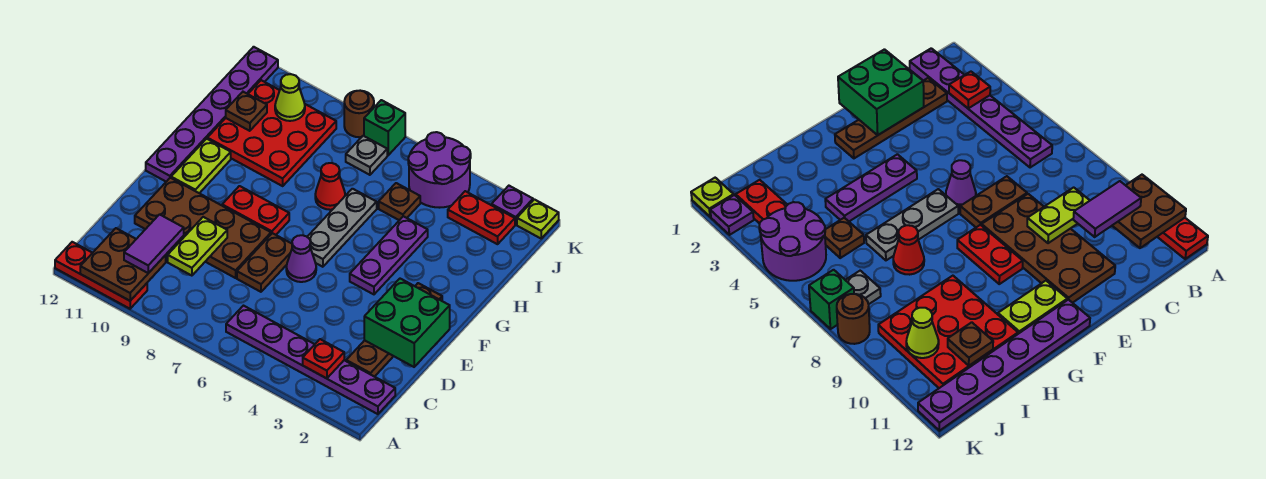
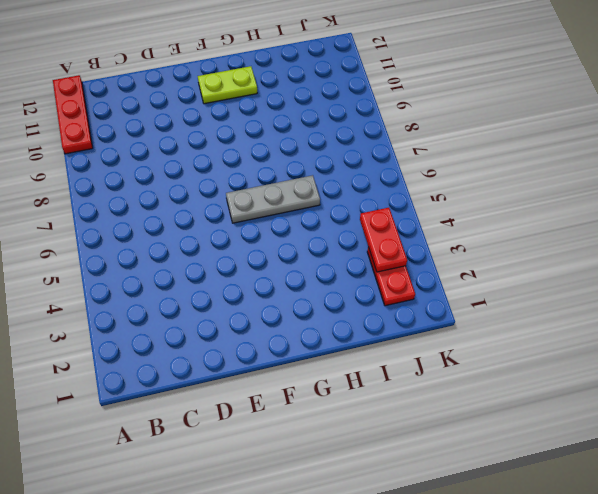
red 1x2 plate [360,208,407,272] -> red 1x2 plate moved to [222,186,289,235]
none -> purple 1x6 plate [226,306,395,414]
none -> brown 1x4 plate [346,283,442,377]
none -> brown 1x2 plate [237,233,292,292]

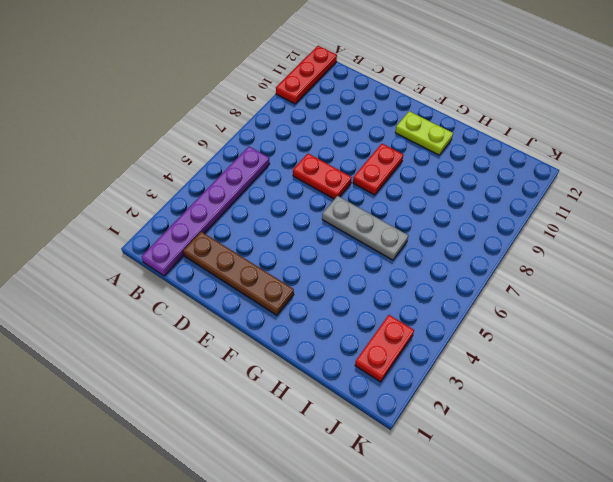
red 1x2 plate [293,153,352,199] -> brown 1x2 plate [237,233,292,292]
none -> brown 2x4 plate [135,178,271,278]
none -> purple 1x1 cone [286,235,316,282]
none -> purple 1x3 plate [350,216,428,294]

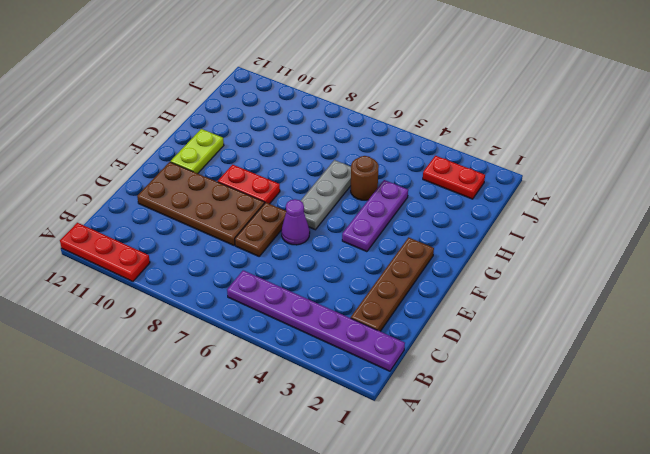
brown 1x1 round brick [351,156,379,200] -> brown 1x1 round brick moved to [344,91,374,137]
none -> purple 1x6 plate [146,47,278,182]
none -> red 1x1 cone [315,163,345,210]
none -> red 3x3 plate [207,80,336,186]

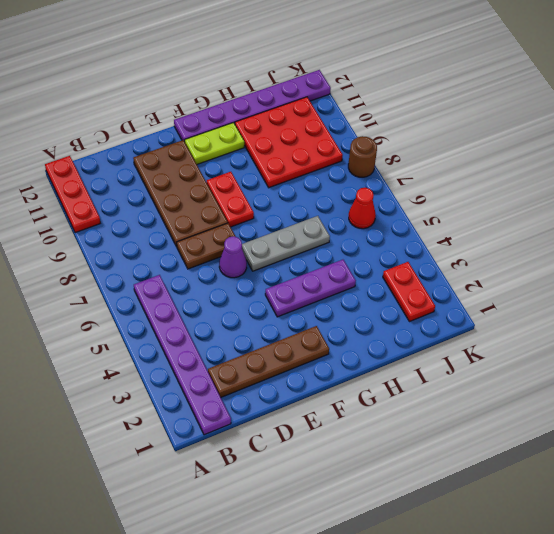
red 1x1 cone [349,188,376,229] -> red 1x1 cone moved to [315,163,345,210]
none -> brown 1x1 plate [379,183,420,220]
none -> purple 2x2 round brick [408,132,471,208]
none -> grey 1x1 plate [346,136,387,175]

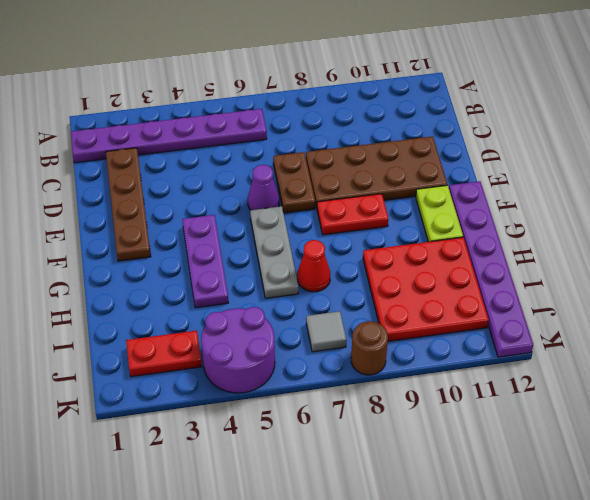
grey 1x1 tile [306,311,346,352] -> grey 1x1 plate [346,136,387,175]
none -> red 1x3 plate [55,242,147,309]
none -> brown 1x1 plate [379,183,420,220]
none -> lime 1x1 plate [517,199,559,238]

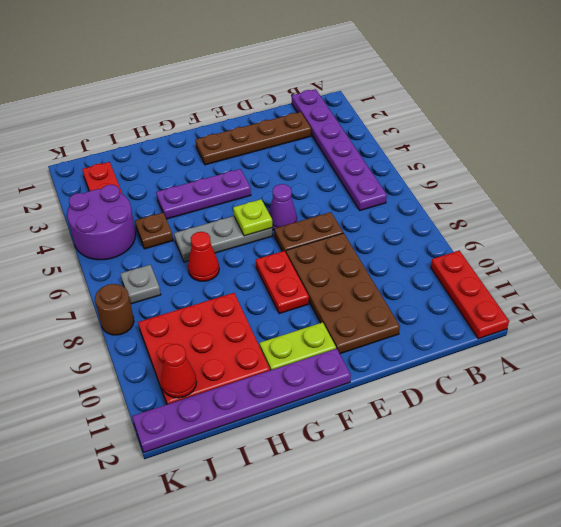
lime 1x1 plate [233,199,272,236] -> lime 1x1 plate moved to [517,199,559,238]
red 1x1 cone [161,344,197,398] -> none
none -> purple 1x1 plate [491,186,533,225]
none -> green 1x1 brick [364,100,405,155]
none -> brown 2x2 plate [80,228,166,301]

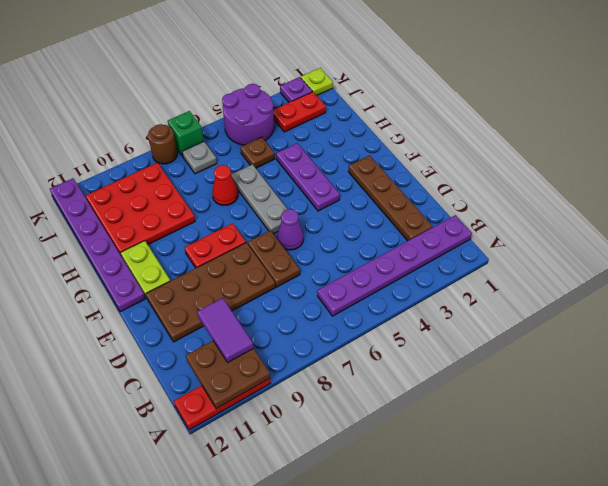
none -> red 1x1 plate [303,339,344,378]
none -> lime 1x2 plate [168,217,227,276]
none -> green 2x2 brick [364,279,450,367]

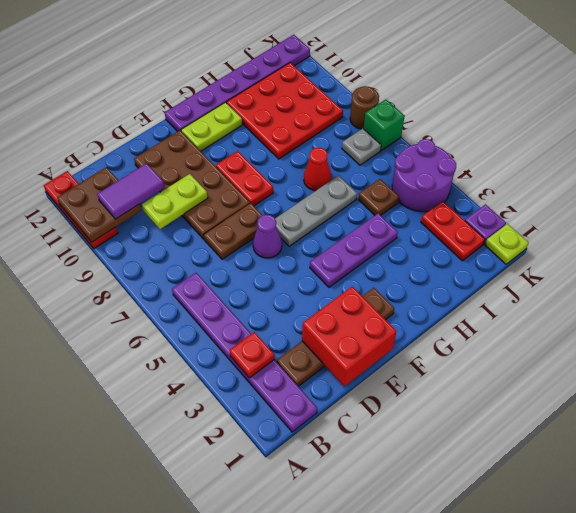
red 2x2 brick [302,286,397,386] -> green 2x2 brick [364,279,450,367]
none -> brown 1x1 plate [226,92,267,131]
none -> lime 1x1 cone [275,74,305,121]

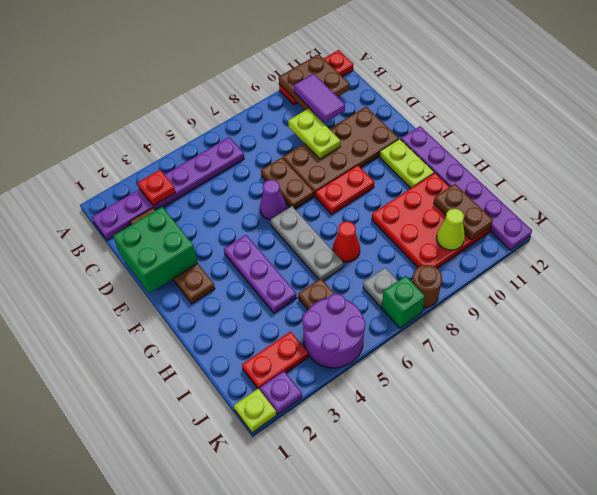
brown 1x2 plate [434,184,493,240] -> brown 1x1 plate [226,92,267,131]

